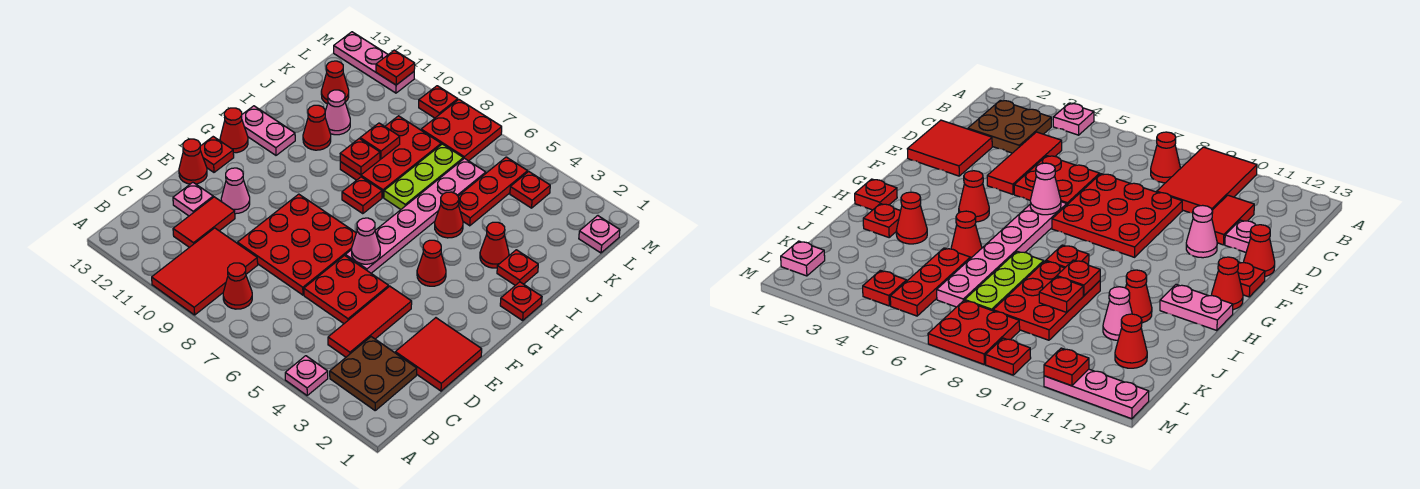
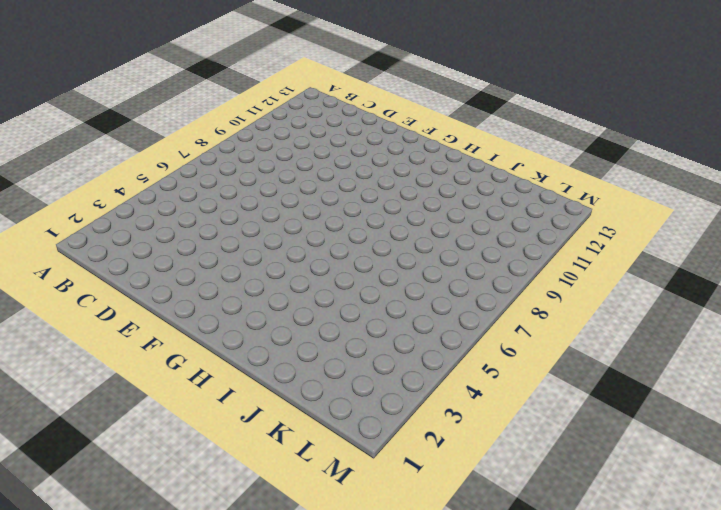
none -> pink 1x1 plate [285,356,328,395]
none -> red 2x3 tile [152,228,258,315]
none -> brown 2x2 plate [330,337,417,410]
none -> red 1x1 cone [223,263,252,309]

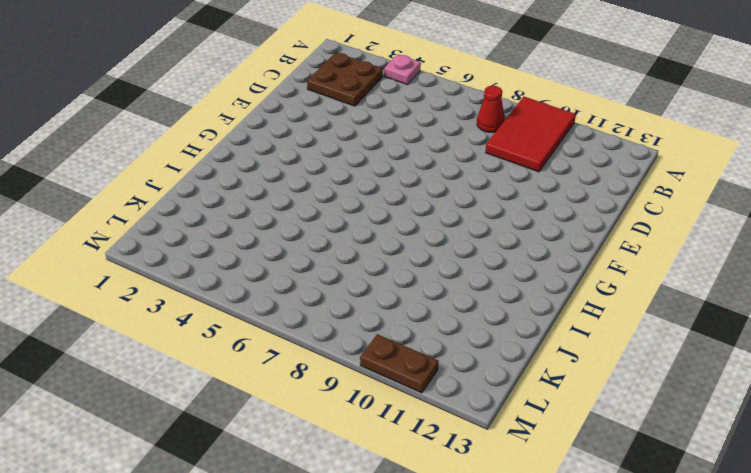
brown 1x2 plate [360,334,439,393] -> pink 1x3 plate [334,32,414,93]
none -> red 1x3 tile [328,286,412,357]
none -> red 1x2 tile [173,197,235,247]
none -> red 2x2 tile [395,318,482,391]
none -> red 2x2 plate [304,256,389,323]

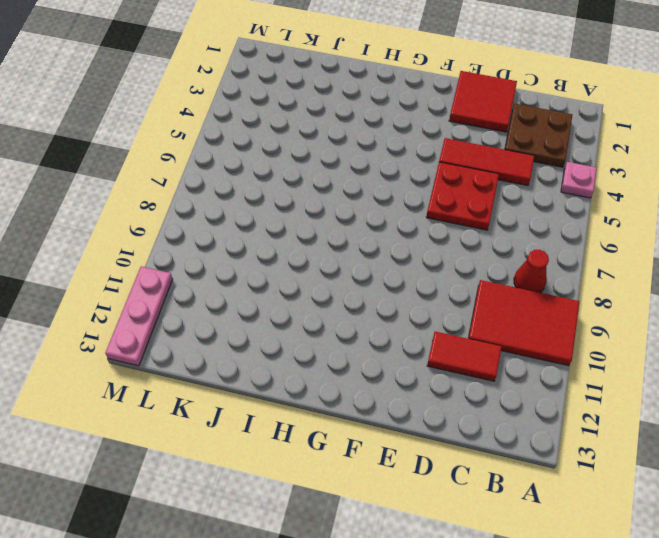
none -> red 3x3 plate [237,194,356,295]
none -> pink 1x1 plate [173,182,213,216]
none -> pink 1x1 cone [221,168,250,214]
none -> red 1x1 cone [179,139,207,184]

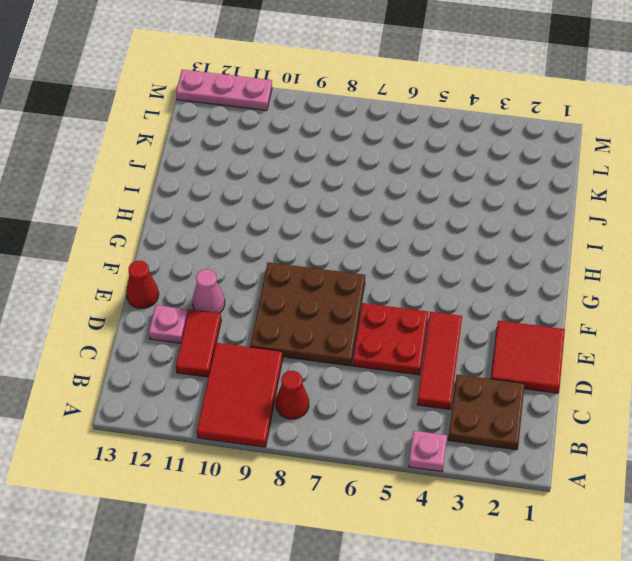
brown 3x3 plate [250,262,365,366] -> red 3x3 plate [237,194,356,295]
none -> pink 1x6 plate [345,158,486,273]
none -> red 1x1 plate [200,137,234,172]
none -> red 1x1 cone [417,240,446,286]
none -> red 1x1 cone [220,108,248,153]

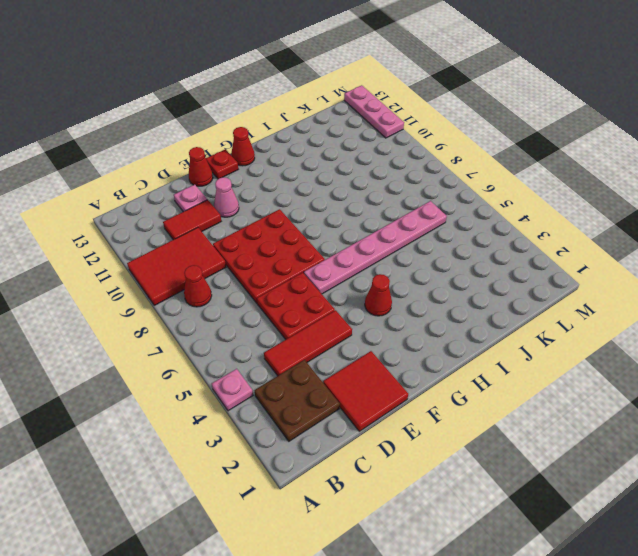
none -> red 1x1 plate [500,282,542,320]
none -> red 1x1 plate [342,177,382,214]
none -> pink 1x2 plate [242,106,295,155]
none -> red 1x1 plate [497,250,538,285]

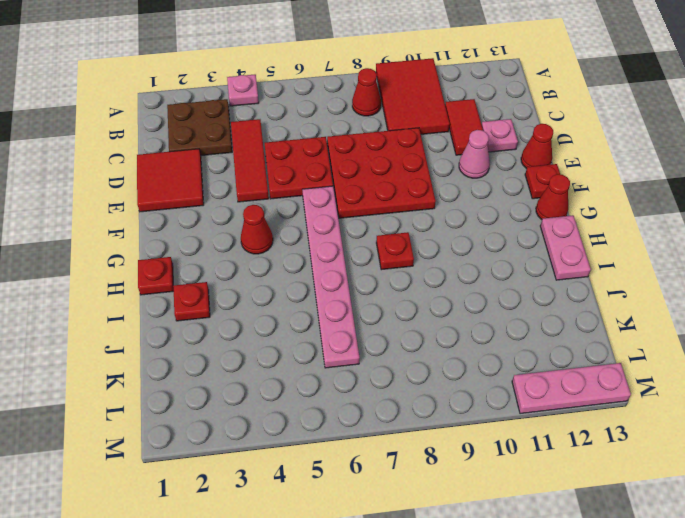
pink 1x2 plate [540,215,591,280] -> pink 1x2 plate turned to [242,106,295,155]
none -> red 1x1 cone [480,222,509,268]
none -> red 1x1 cone [435,192,463,238]
none -> lime 1x3 plate [384,144,463,209]
none -> red 2x3 plate [340,116,441,197]

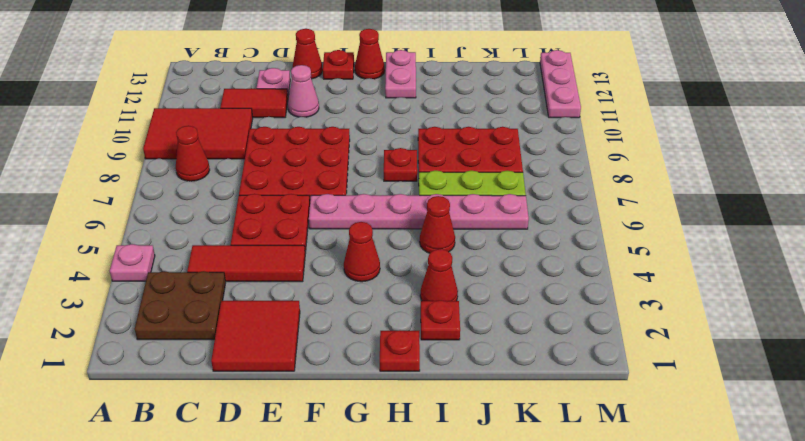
none -> red 1x1 cone [303,105,331,150]
none -> red 1x3 plate [458,157,528,226]
none -> pink 1x1 cone [325,90,350,135]
none -> red 1x1 cone [321,61,349,104]

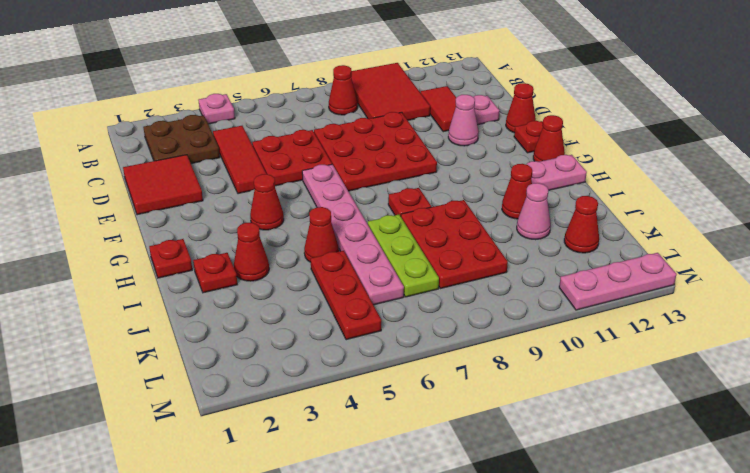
none -> pink 1x1 plate [579,216,620,253]
none -> red 1x1 plate [510,172,550,208]
none -> red 2x2 plate [421,100,502,161]
none -> red 1x1 plate [419,86,458,118]

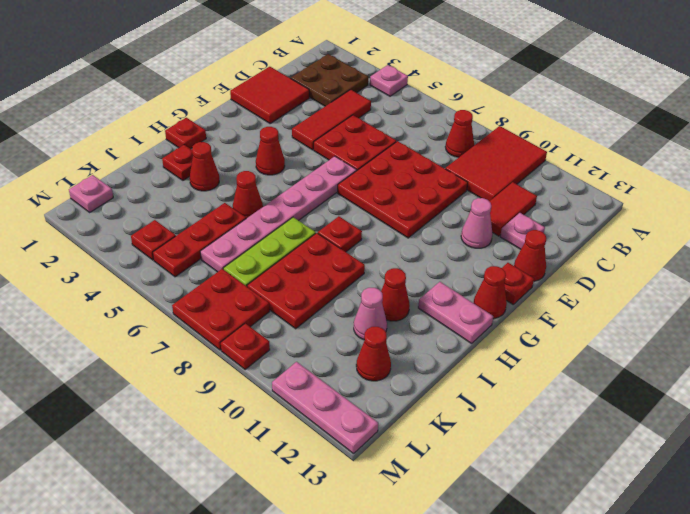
none -> pink 1x1 cone [352,218,380,264]
none -> red 1x1 plate [340,139,380,175]
none -> red 1x1 plate [360,123,400,159]
none -> red 1x1 plate [376,50,415,85]

